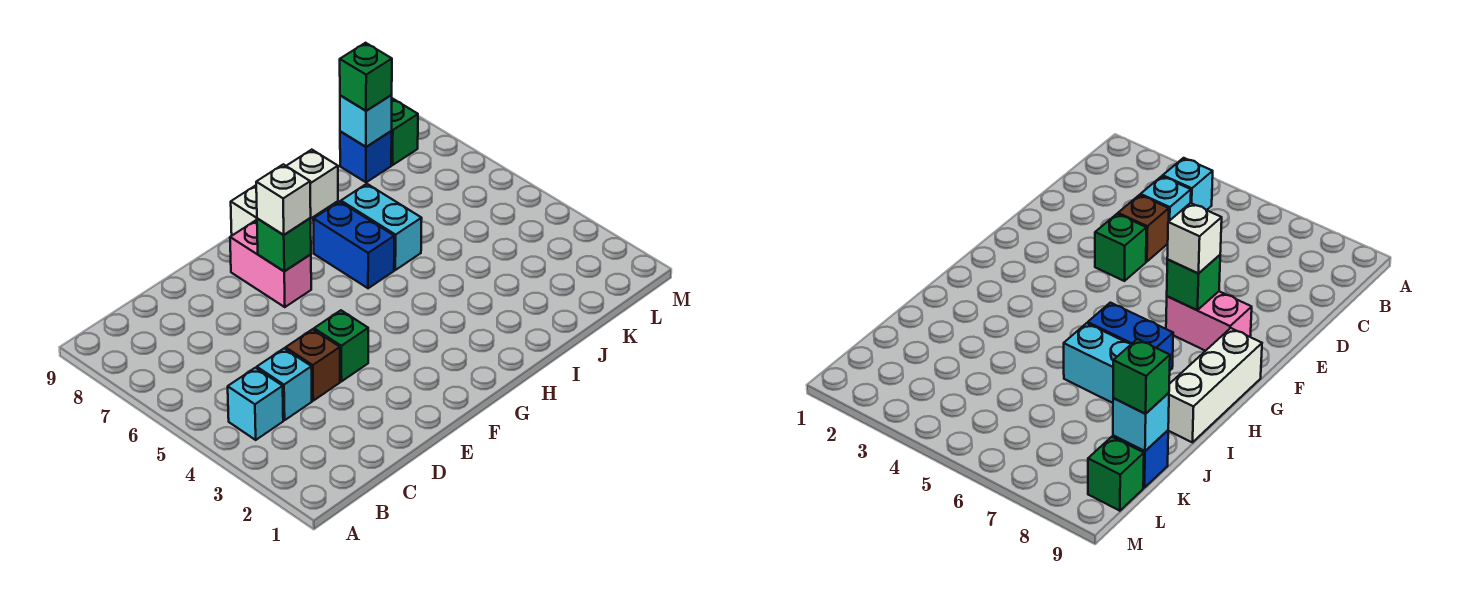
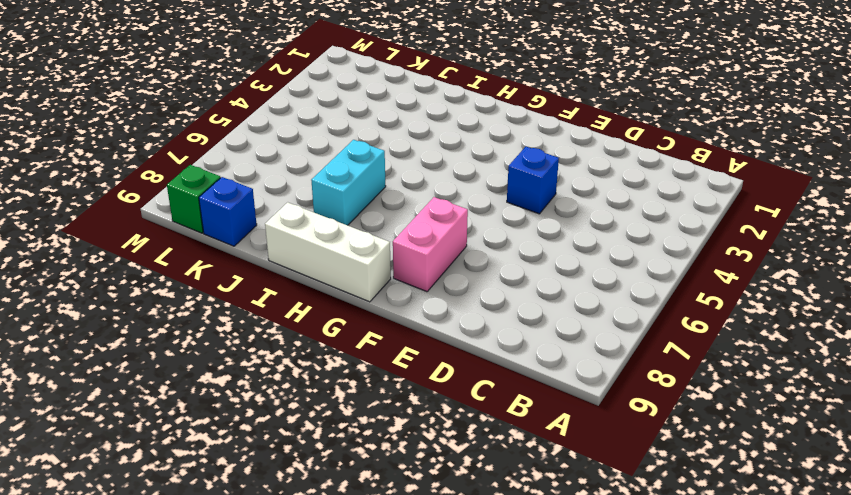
blue 1x1 brick [507,147,559,214] -> green 1x1 brick [314,310,368,381]
none -> cyan 1x1 brick [228,368,283,440]
none -> cyan 1x1 brick [257,348,312,420]
none -> brown 1x1 brick [286,329,340,401]

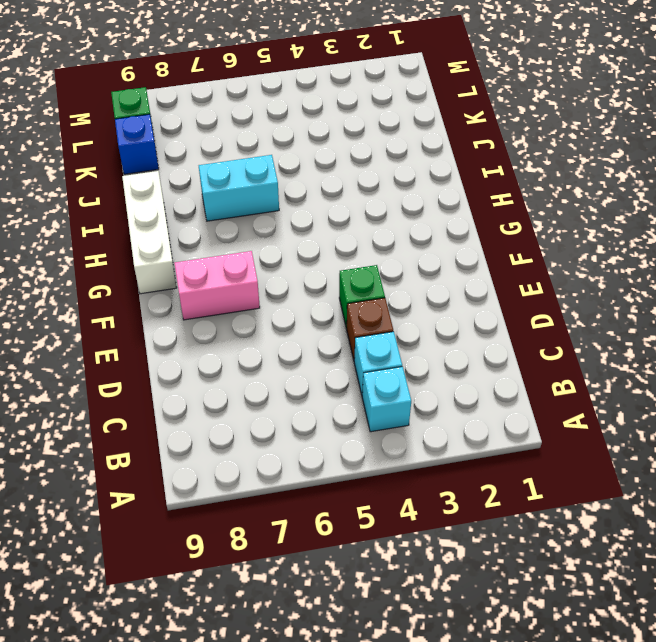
none -> blue 1x2 brick [313,202,394,288]
none -> green 1x1 brick [257,218,311,271]
none -> cyan 1x1 brick [340,95,392,147]

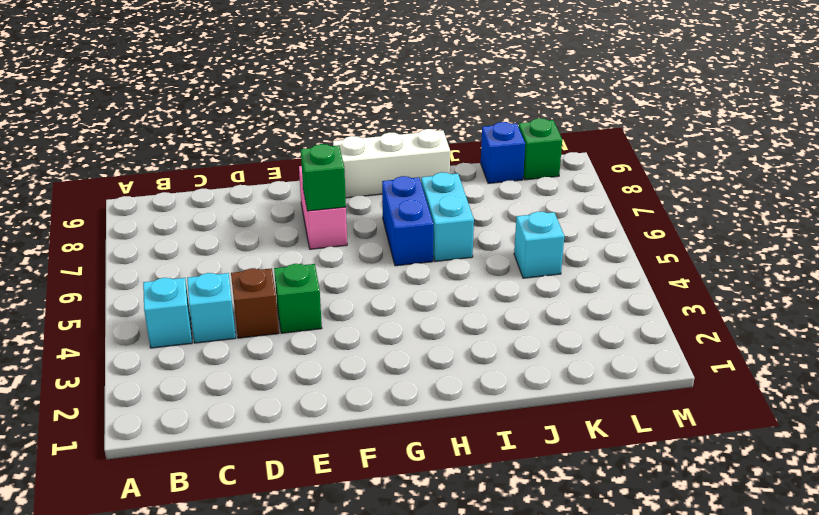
cyan 1x1 brick [514,212,564,278] -> cyan 1x1 brick moved to [340,95,392,147]
none -> white 1x1 brick [256,164,311,235]
none -> green 1x1 brick [340,43,392,111]

